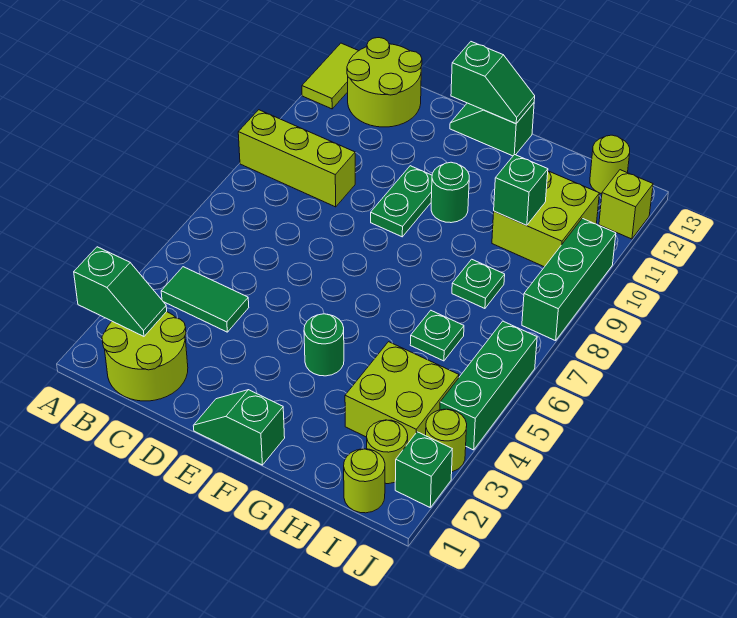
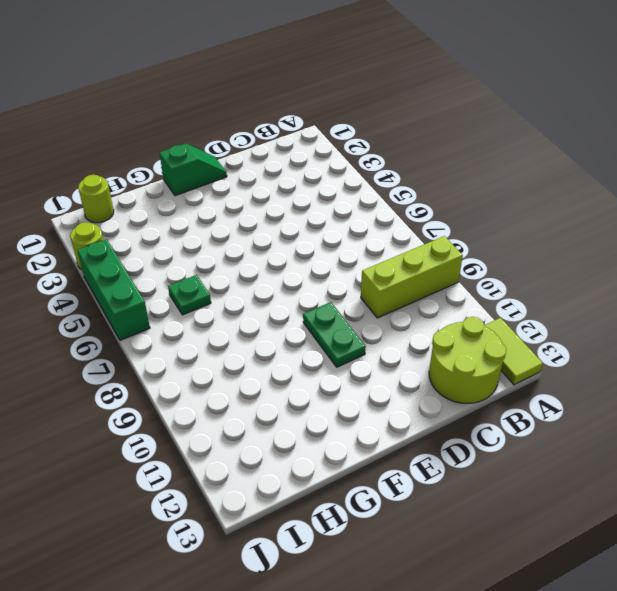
none -> lime 2x2 round brick [102,312,188,401]
none -> green 1x2 tile [161,267,249,332]
none -> green 1x2 slope [450,103,534,156]

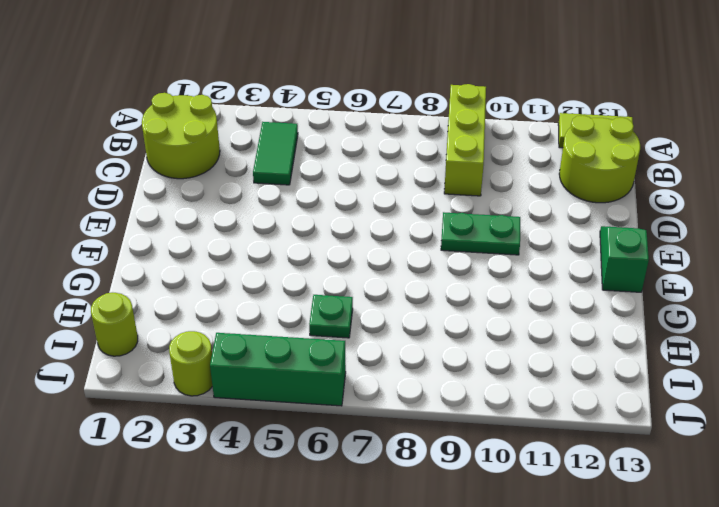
none -> green 1x2 slope [193,390,285,465]
none -> green 1x1 round brick [304,314,344,376]
none -> green 1x1 round brick [431,162,469,223]

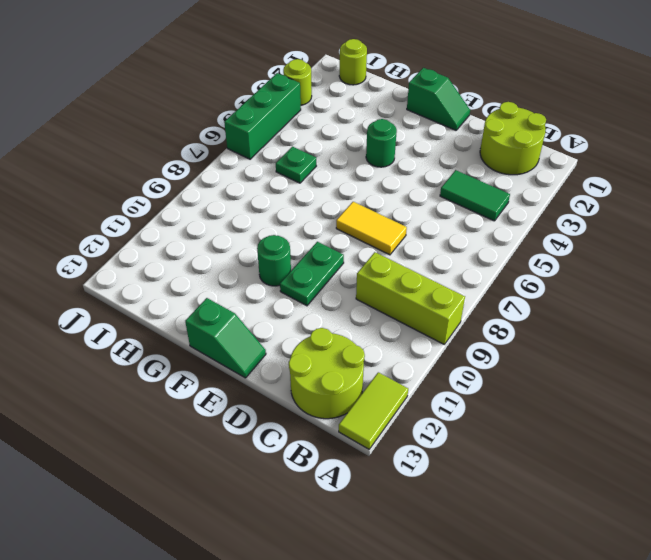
yellow 1x2 tile [336,202,407,255] -> none
none -> lime 2x2 brick [345,342,459,444]
none -> green 1x1 plate [452,259,505,308]
none -> lime 2x2 brick [492,171,599,267]

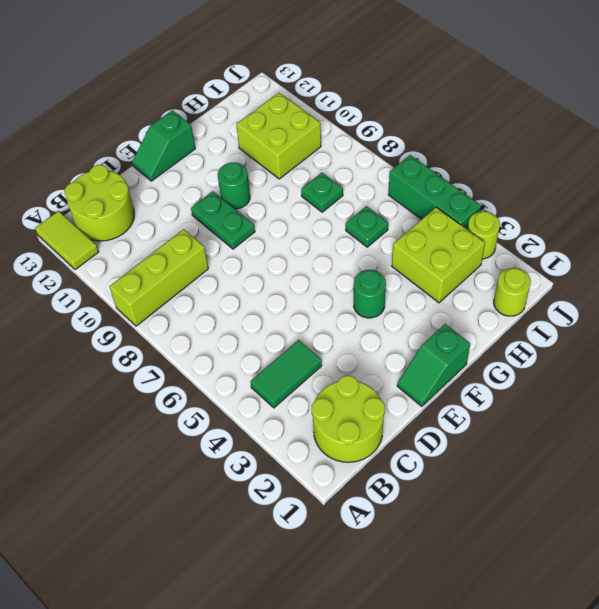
none -> lime 1x1 round brick [367,420,408,484]
none -> lime 1x1 round brick [590,135,630,194]
none -> green 1x1 brick [395,432,452,507]

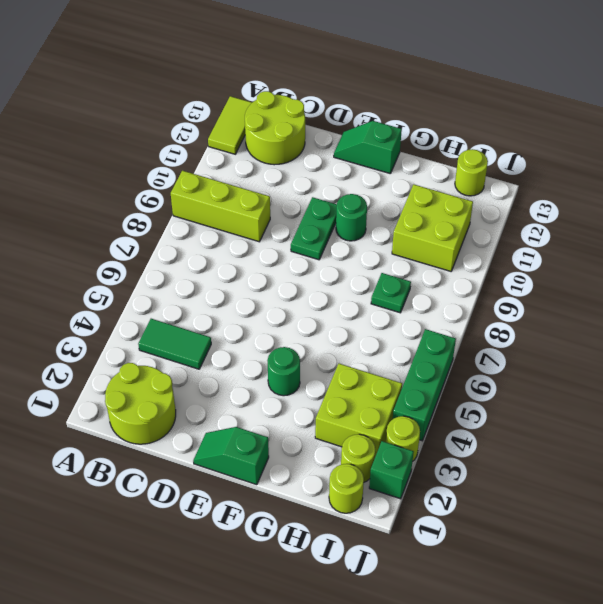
none -> green 1x1 plate [410,311,464,361]
none -> green 1x3 brick [522,218,616,341]
none -> lime 1x1 brick [599,170,653,239]

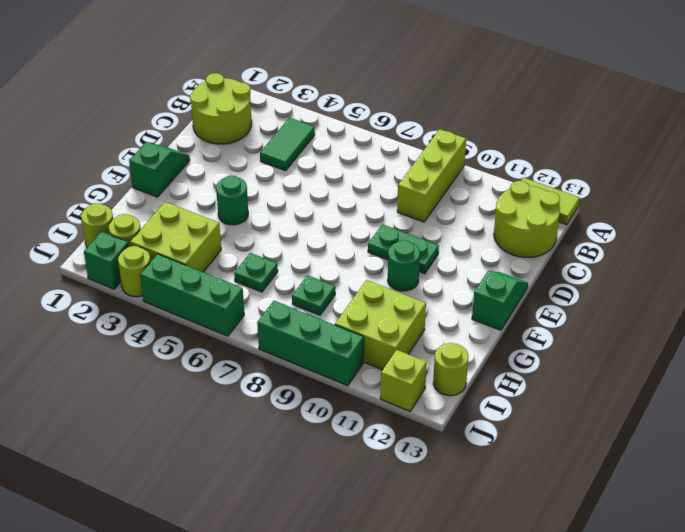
none -> green 1x2 slope [74,247,167,336]
none -> green 1x2 slope [451,42,535,124]
none -> green 1x1 brick [494,154,548,225]

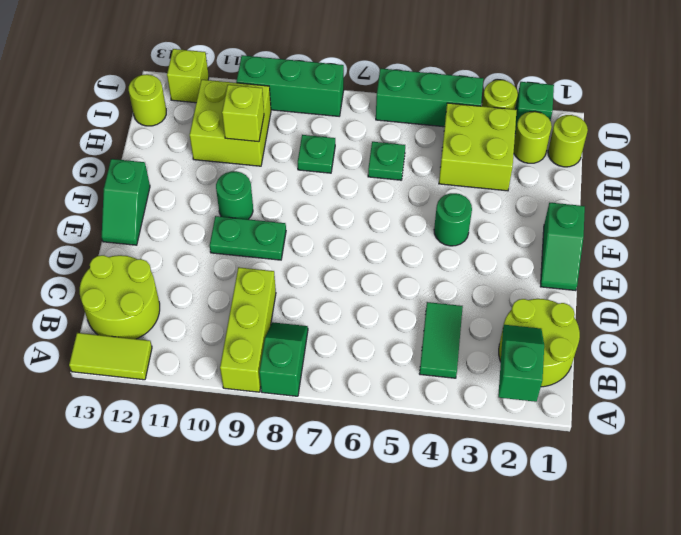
green 1x2 slope [259,322,308,396] -> green 1x2 slope moved to [451,42,535,124]
lime 1x1 brick [222,85,264,142] -> green 1x1 brick [494,154,548,225]

